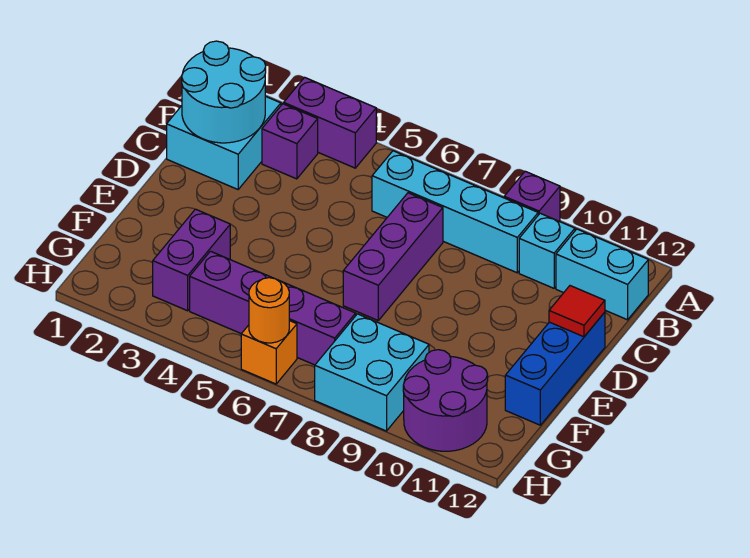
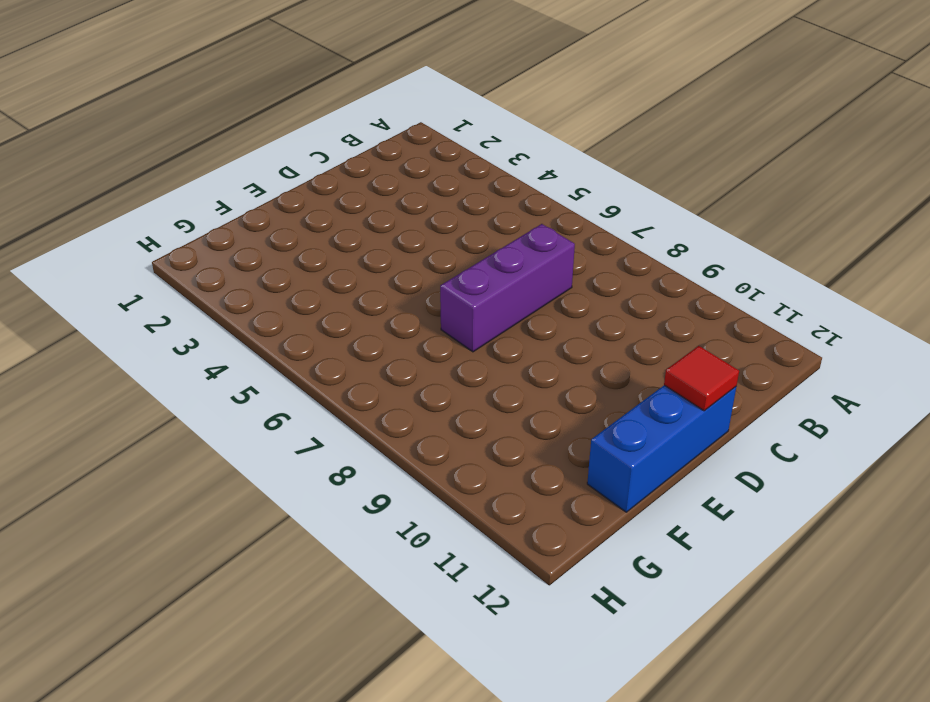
none -> purple 1x2 brick [284,77,376,168]
none -> purple 1x1 brick [504,171,560,222]
none -> cyan 2x2 brick [167,96,281,189]

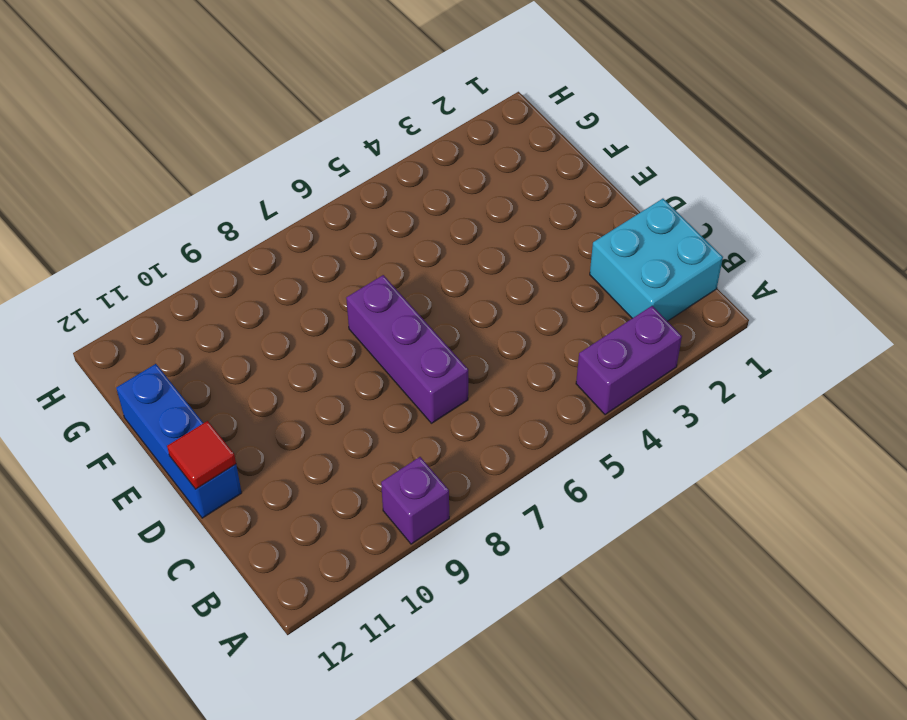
none -> purple 1x1 brick [262,104,318,179]
none -> cyan 1x4 brick [372,151,538,273]
none -> cyan 1x1 brick [519,213,575,288]

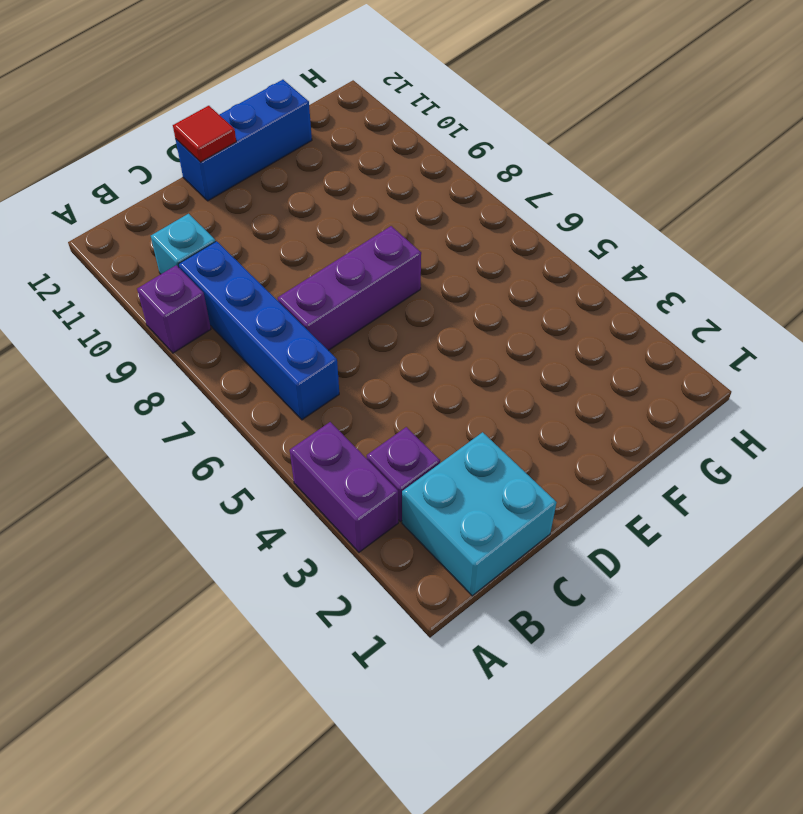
blue 1x4 brick [178,241,339,420] -> cyan 1x4 brick [372,151,538,273]
none -> cyan 1x2 brick [556,229,648,320]
none -> purple 1x2 brick [153,209,230,311]
none -> purple 1x4 brick [190,251,356,365]

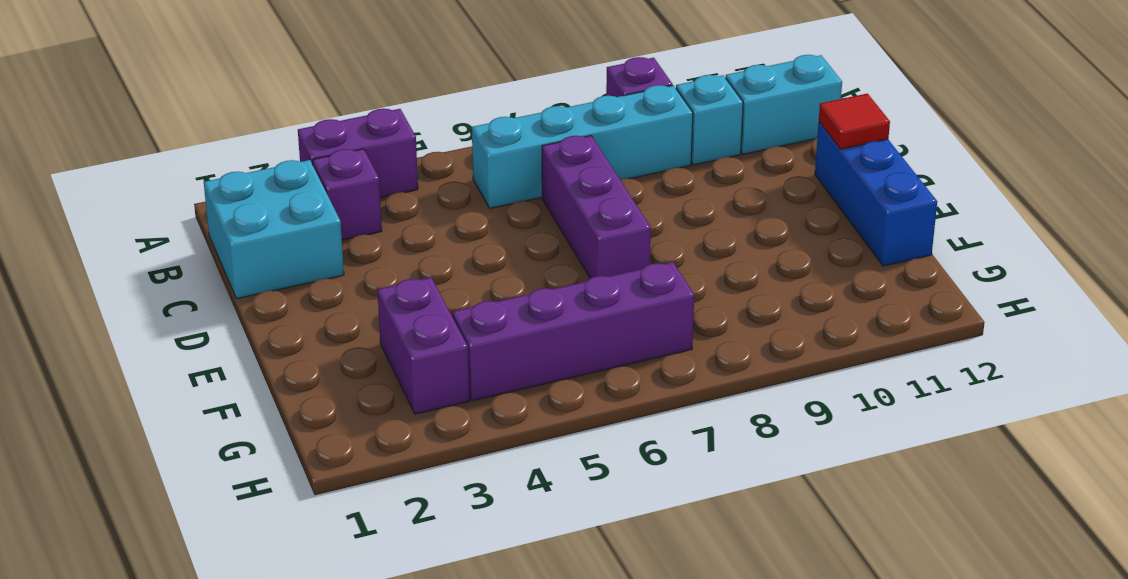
none -> cyan 2x2 brick [315,314,429,431]
none -> purple 2x2 round brick [403,350,488,451]
none -> orange 1x1 brick [241,321,297,384]

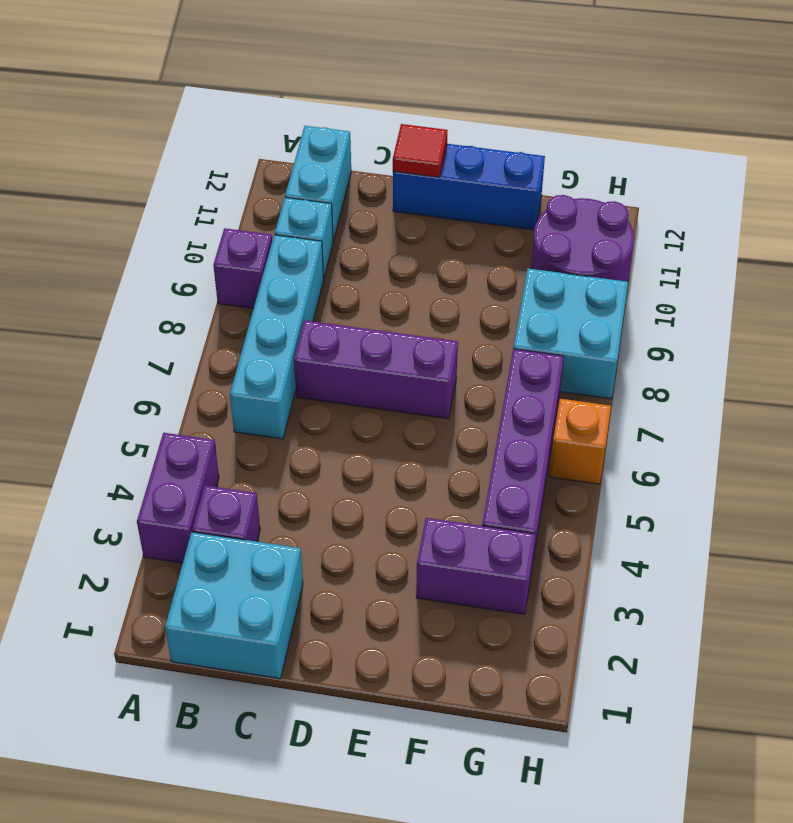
none -> cyan 2x2 round brick [182,41,266,143]
none -> orange 1x1 round brick [249,278,289,343]

